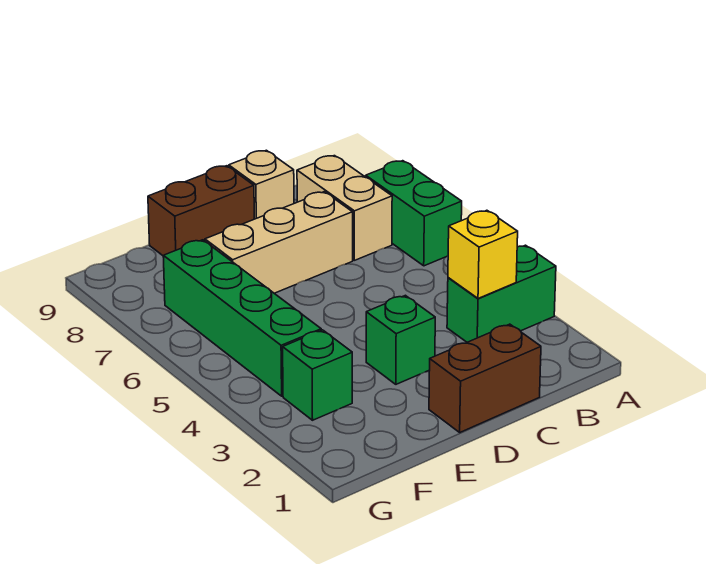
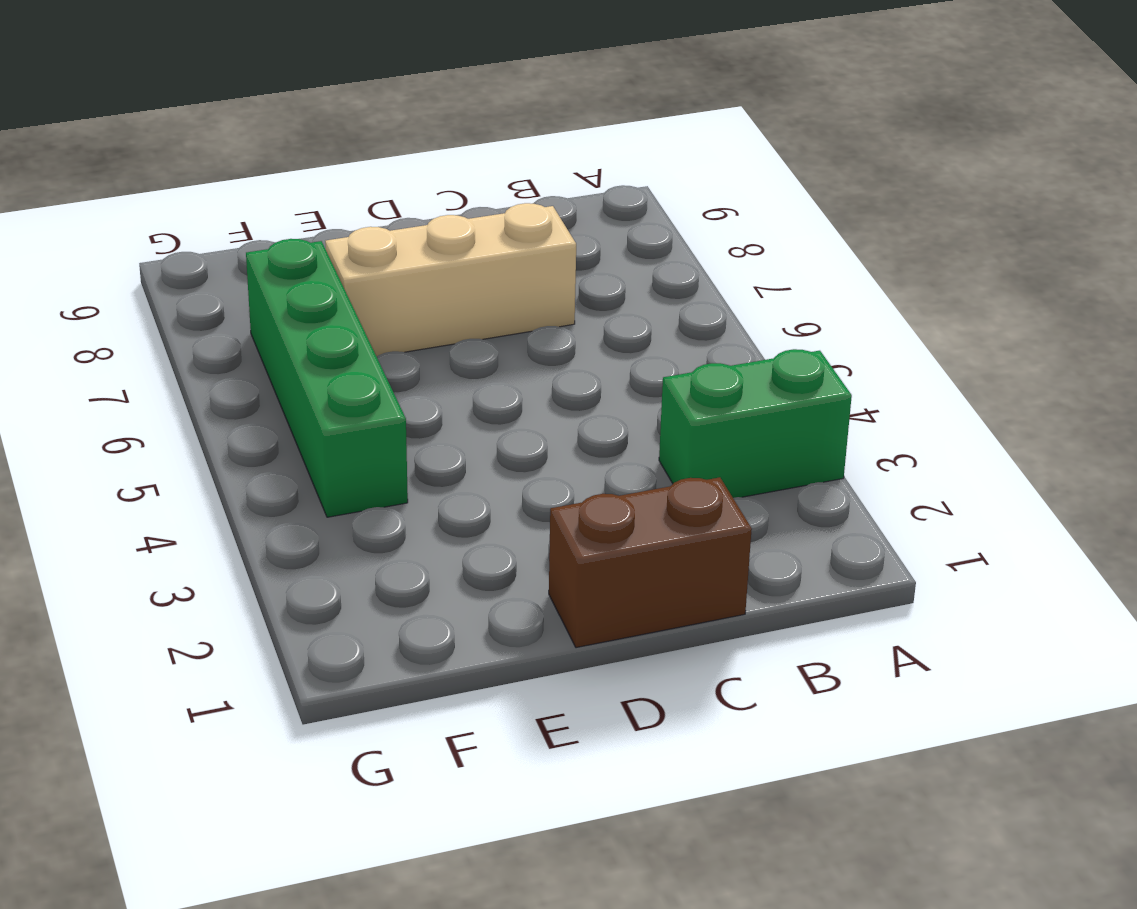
none -> green 1x2 brick [366,161,462,266]
none -> tan 1x2 brick [297,156,392,260]

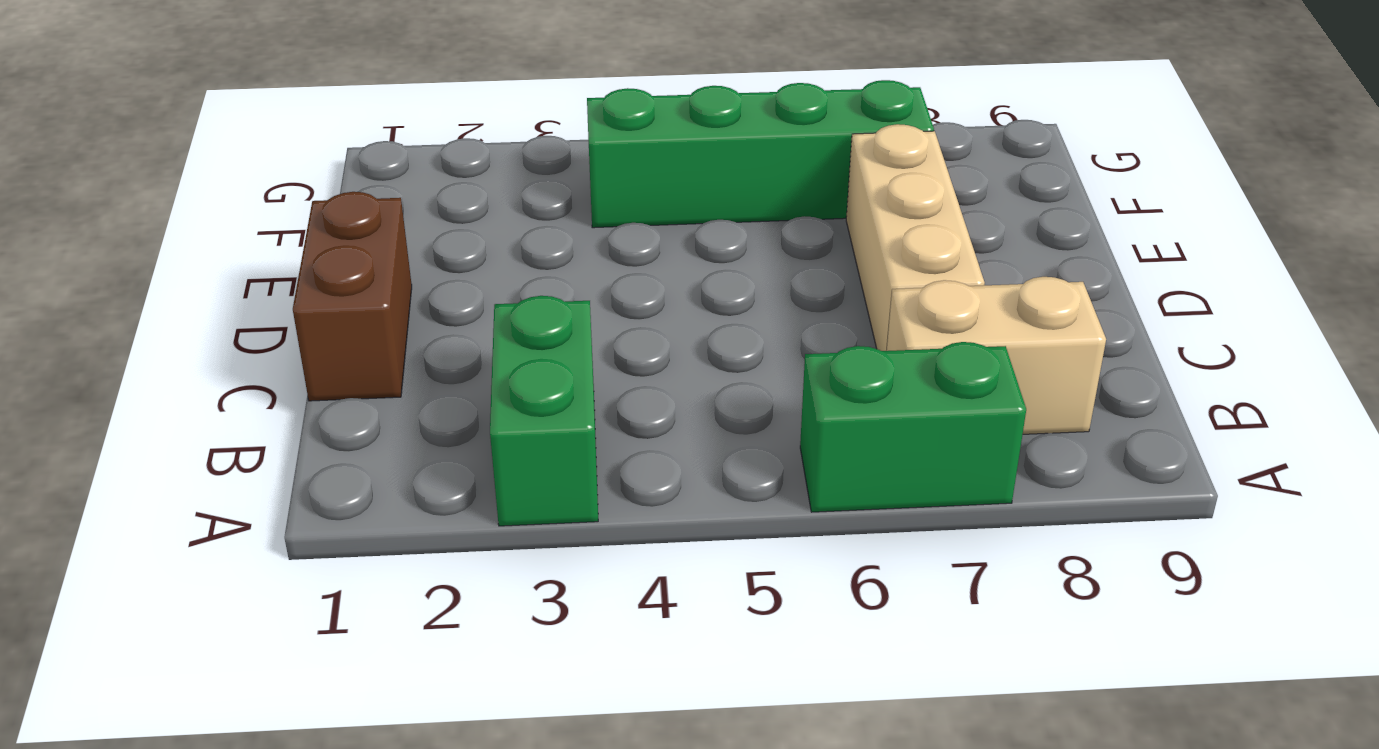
none -> tan 1x1 brick [229,150,294,219]
none -> green 1x1 brick [366,295,435,384]

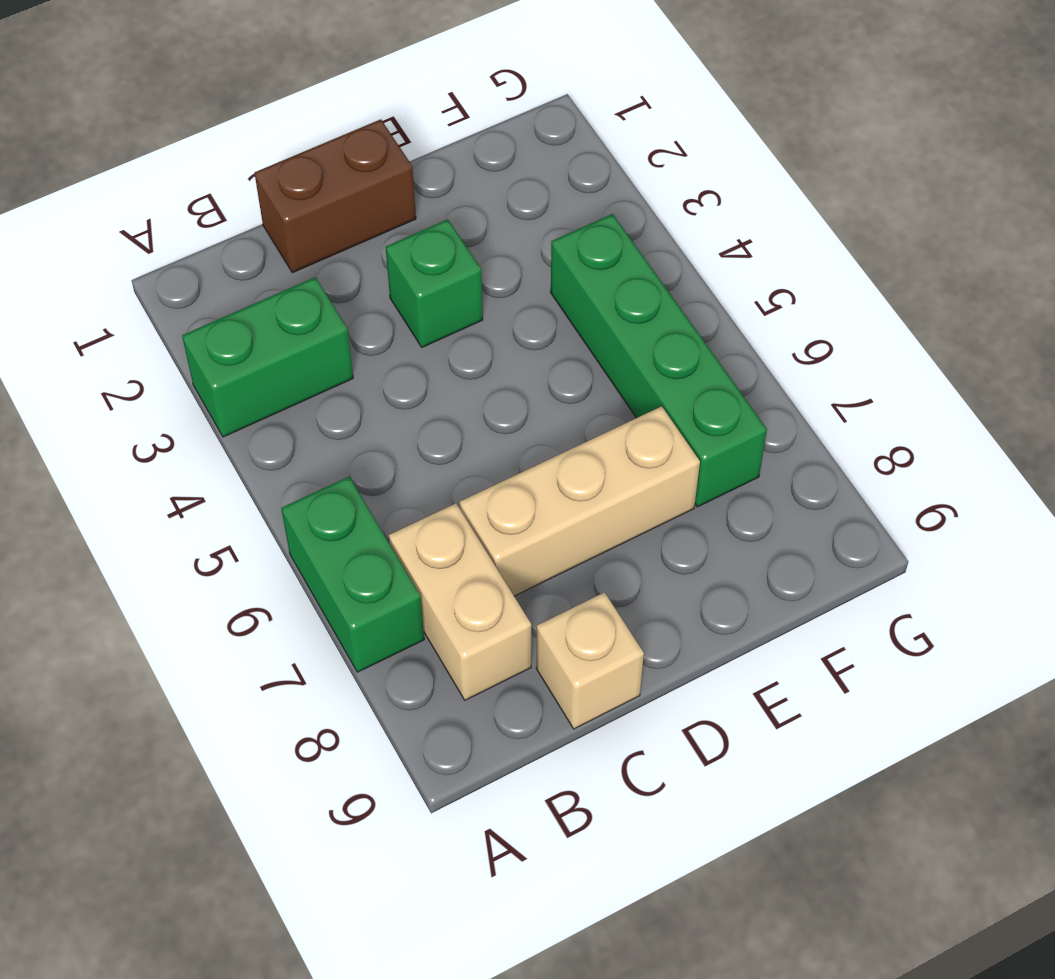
none -> brown 1x2 brick [148,166,254,256]
none -> green 1x1 brick [283,330,352,420]

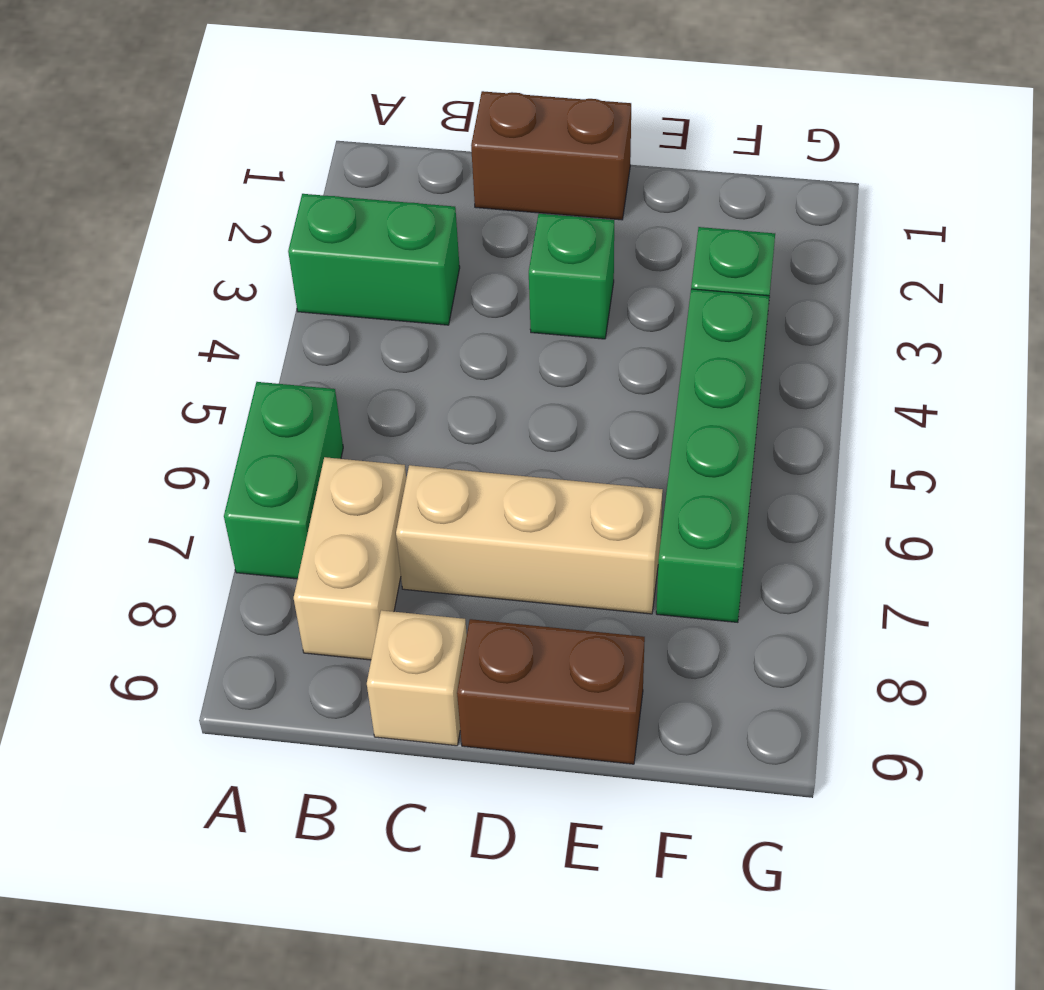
none -> yellow 1x1 brick [448,210,518,298]

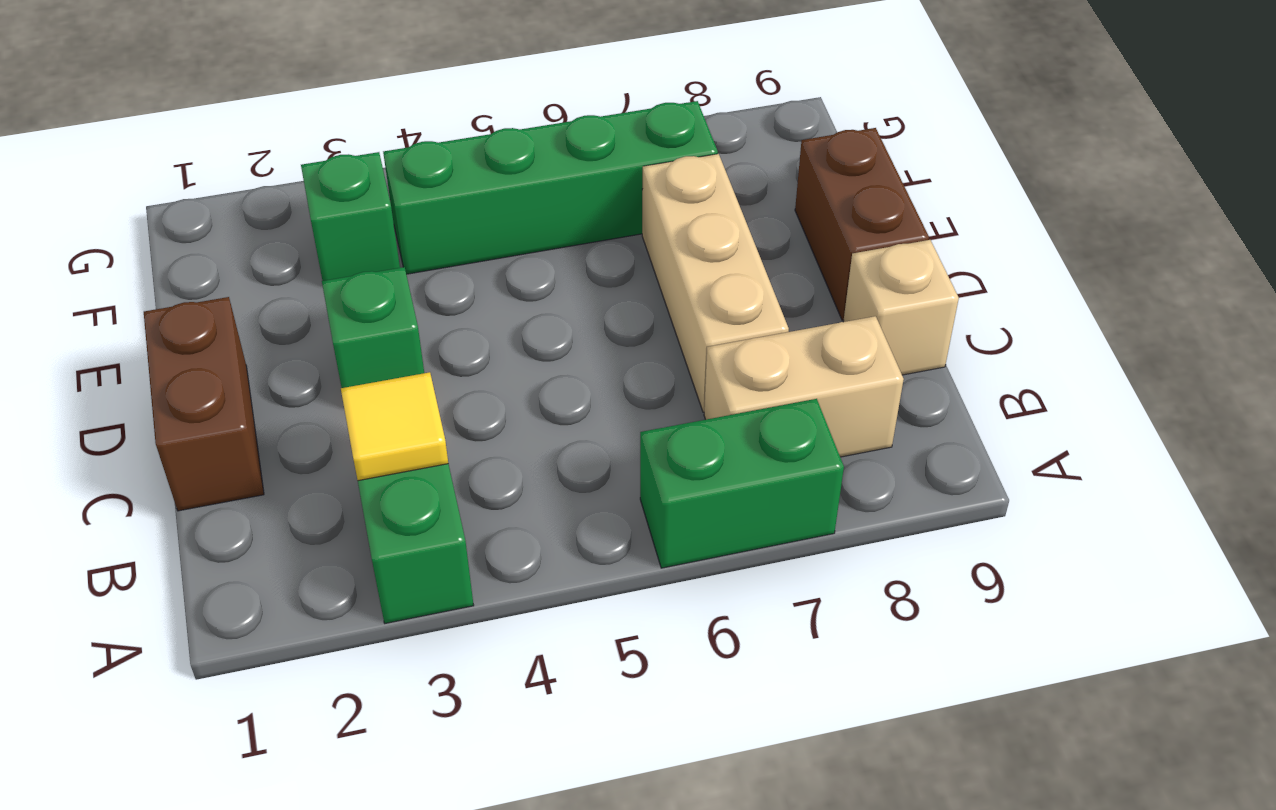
yellow 1x1 tile [341,372,448,481] -> yellow 1x1 brick [448,210,518,298]

